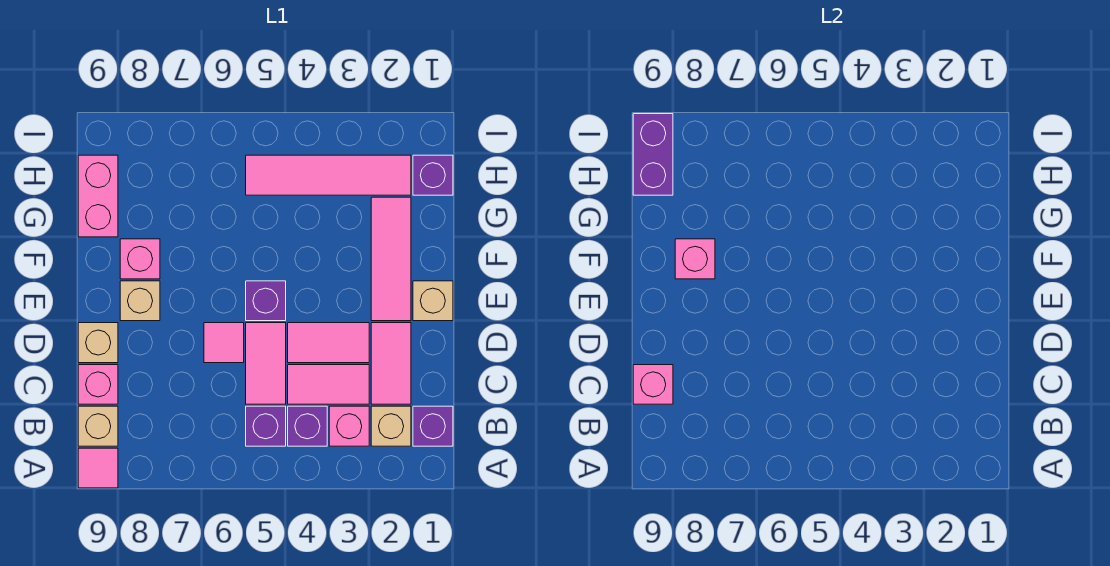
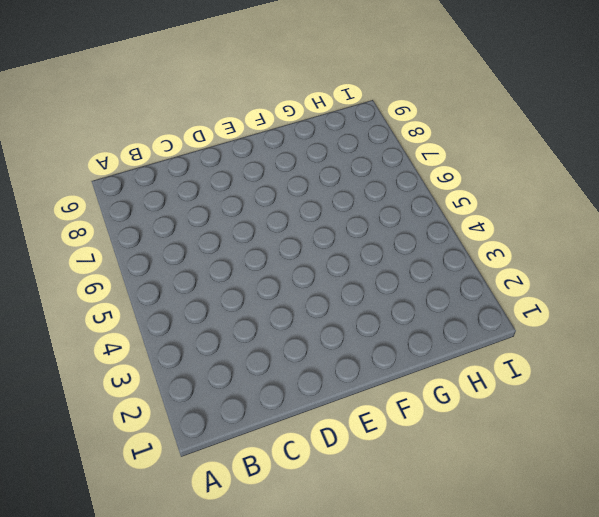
none -> pink 1x1 tile [78,448,118,488]
none -> purple 1x1 brick [413,406,453,446]
none -> tan 1x1 brick [371,406,411,446]

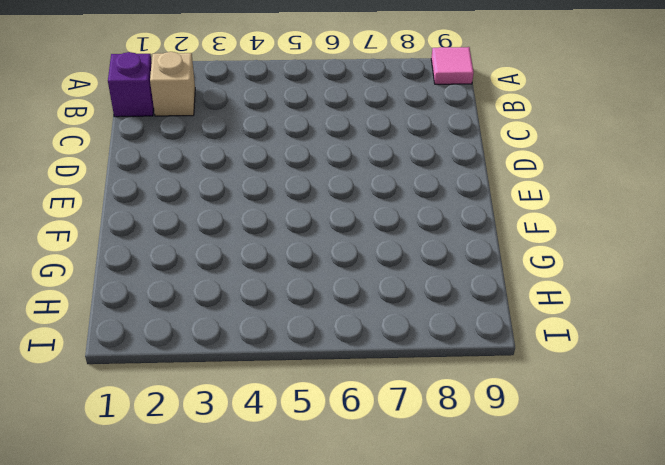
none -> pink 1x1 brick [329,406,369,446]
none -> purple 1x1 brick [288,406,327,446]
none -> purple 1x1 brick [246,406,286,446]

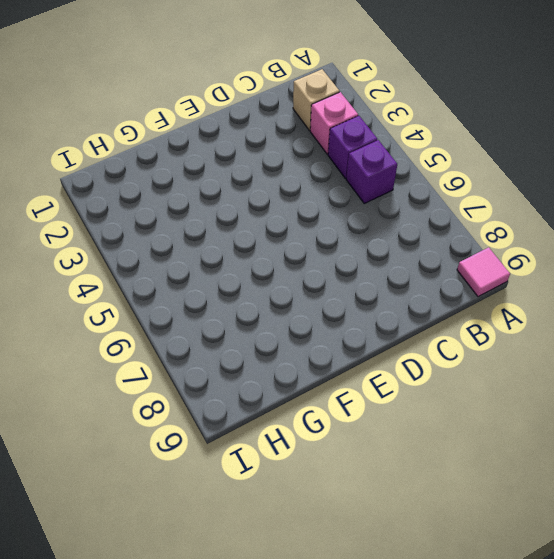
none -> purple 1x1 brick [413,406,453,446]
none -> tan 1x1 brick [78,406,118,446]
none -> pink 1x2 tile [371,323,411,404]

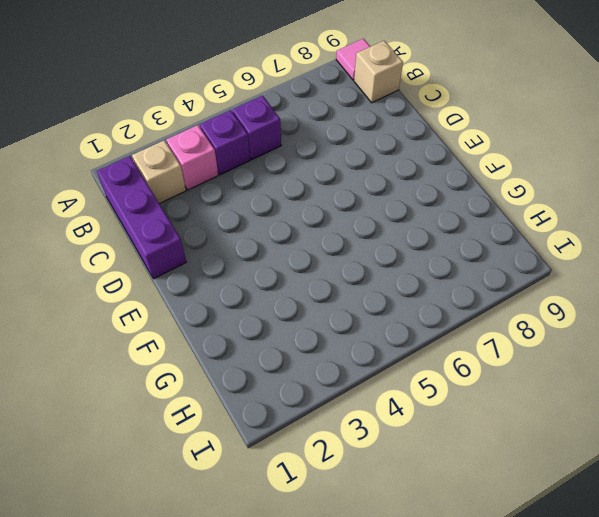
purple 1x3 brick [97,156,186,279] -> purple 1x1 brick [413,406,453,446]
none -> pink 1x2 tile [371,323,411,404]
none -> pink 1x2 tile [288,365,369,404]
none -> pink 1x2 tile [246,323,286,404]

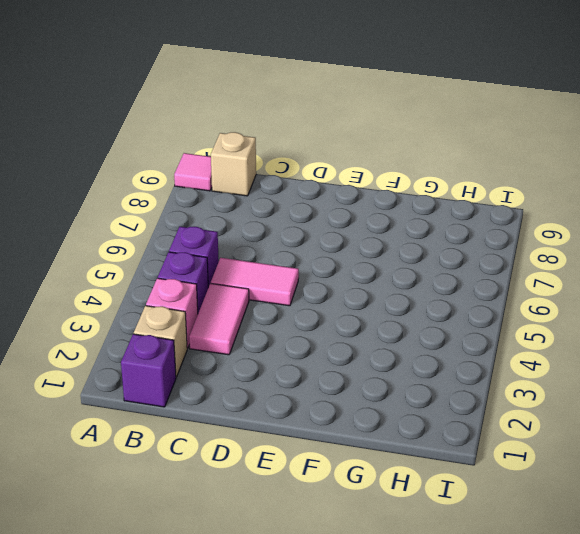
none -> pink 1x2 tile [371,323,411,404]
none -> pink 1x1 brick [78,365,118,404]
none -> pink 1x2 tile [288,323,369,363]

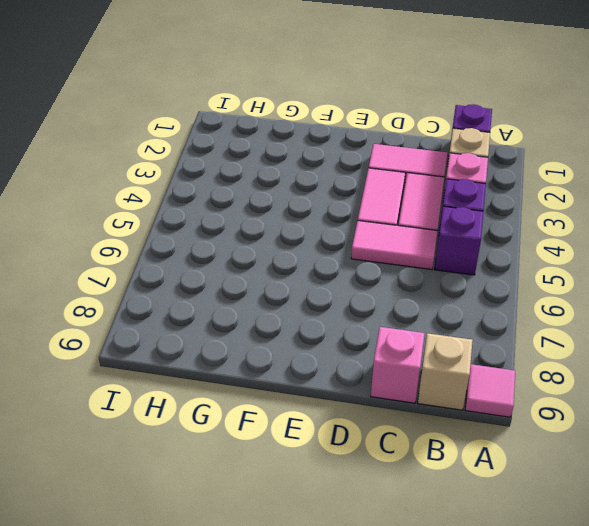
none -> pink 1x1 tile [204,323,244,363]
none -> tan 1x1 brick [78,323,118,363]
none -> tan 1x1 brick [413,281,453,321]

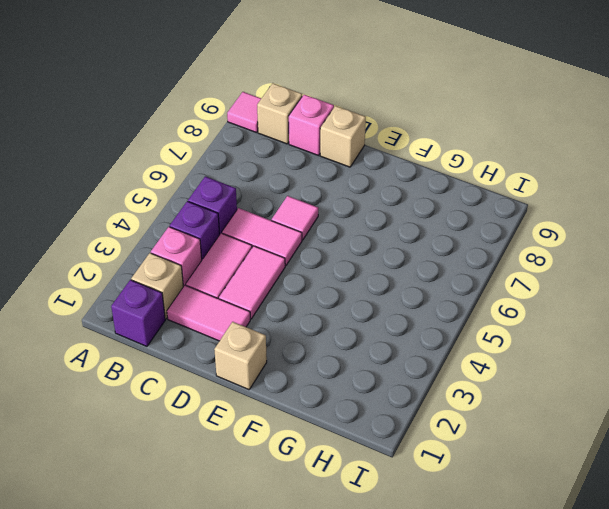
none -> pink 1x3 tile [371,197,411,321]
none -> purple 1x1 brick [246,281,286,321]
none -> tan 1x1 brick [120,281,160,321]

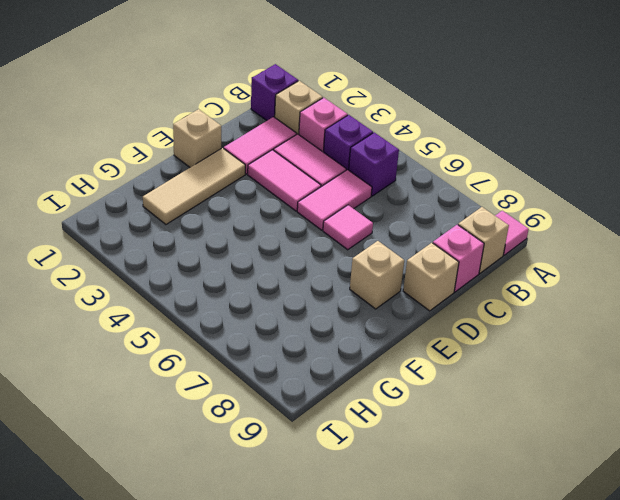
tan 1x3 tile [143,148,245,224] -> pink 1x3 tile [371,197,411,321]
none -> purple 1x1 brick [246,281,286,321]
none -> pink 1x1 brick [120,239,160,279]
none -> pink 1x2 brick [78,155,118,237]

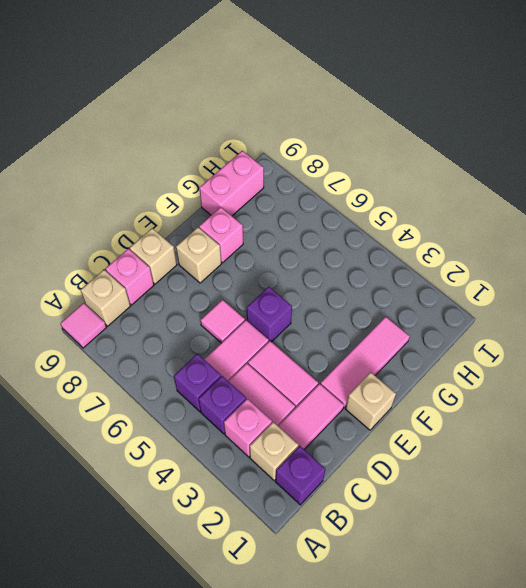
none -> purple 1x1 brick [413,155,453,195]
none -> pink 1x4 tile [246,155,411,195]
none -> pink 1x1 brick [633,365,673,404]

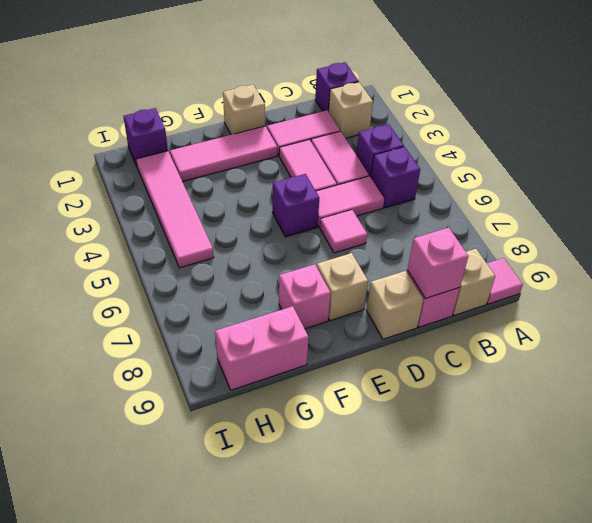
none -> pink 1x1 brick [329,406,369,446]
none -> pink 1x1 brick [675,239,715,279]
none -> purple 1x2 brick [633,114,673,195]

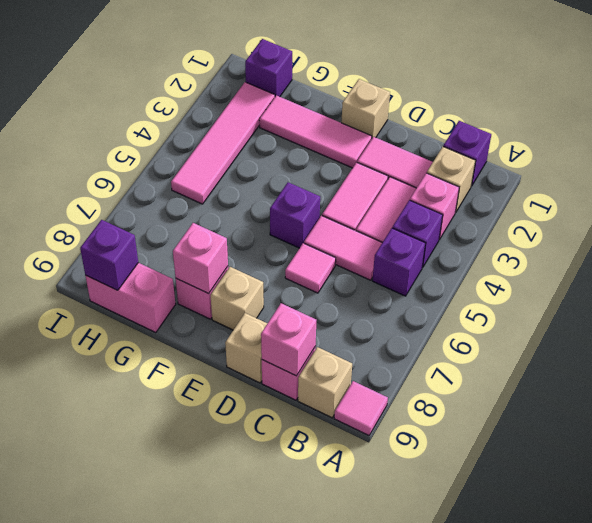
purple 1x1 brick [80,220,138,290] -> purple 1x2 brick [633,114,673,195]

